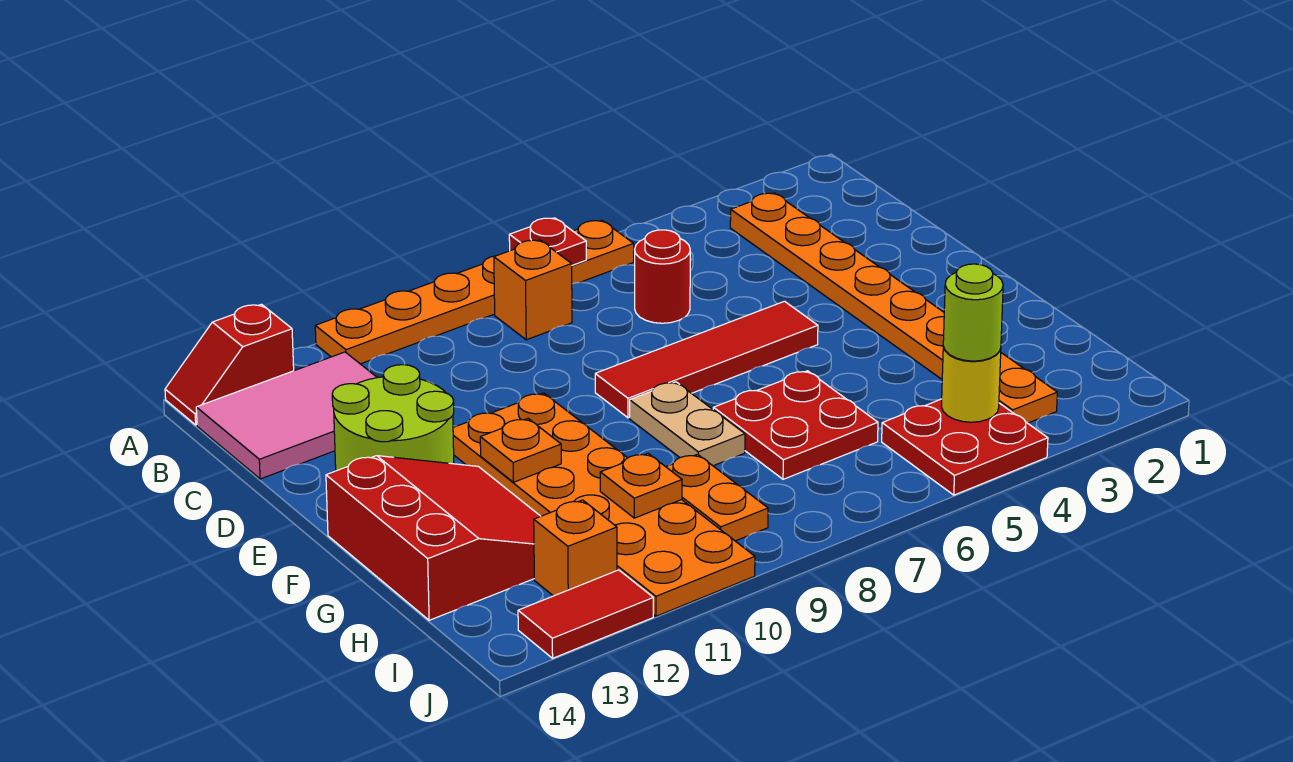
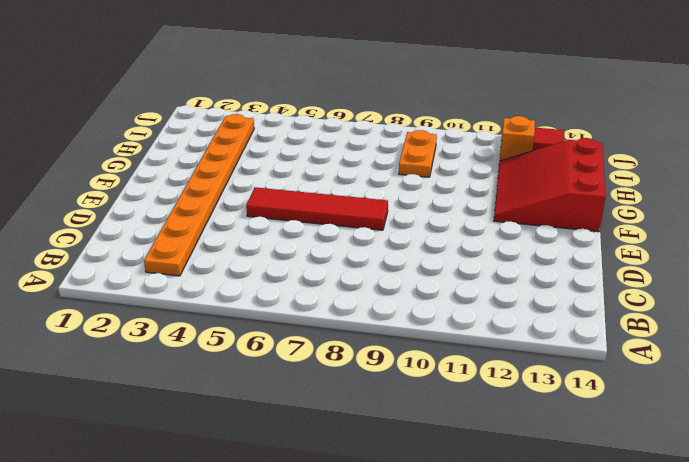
none -> orange 1x6 plate [315,220,634,364]
none -> red 1x2 slope [165,304,294,425]
none -> orange 1x1 brick [494,240,572,340]

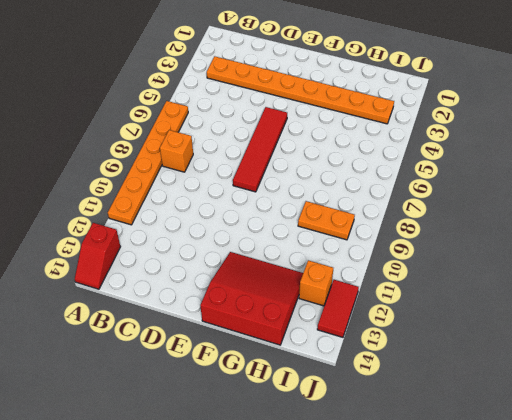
none -> pink 2x3 tile [196,352,377,479]
none -> red 1x1 round brick [635,230,690,323]
none -> lime 2x2 round brick [332,365,454,471]

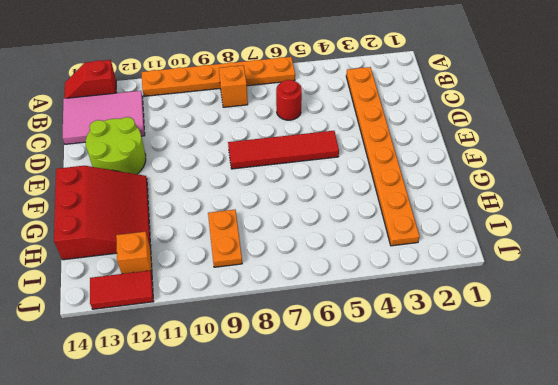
none -> orange 2x6 plate [453,393,755,616]
none -> tan 1x2 plate [630,382,745,466]
none -> red 2x2 plate [713,371,878,479]

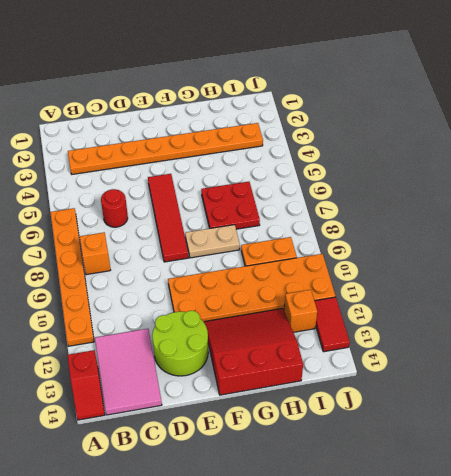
none -> red 2x2 plate [882,399,1048,495]
none -> red 1x1 plate [509,218,586,265]
none -> orange 1x1 plate [480,419,561,482]

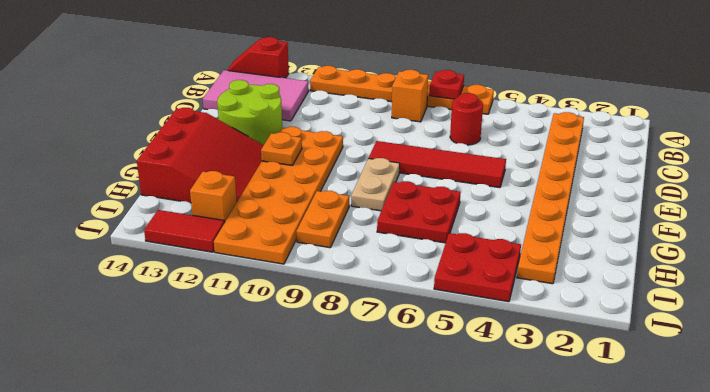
none -> orange 1x1 plate [600,453,682,518]
none -> yellow 1x1 round brick [941,347,1001,422]
none -> lime 1x1 round brick [943,264,1003,361]

